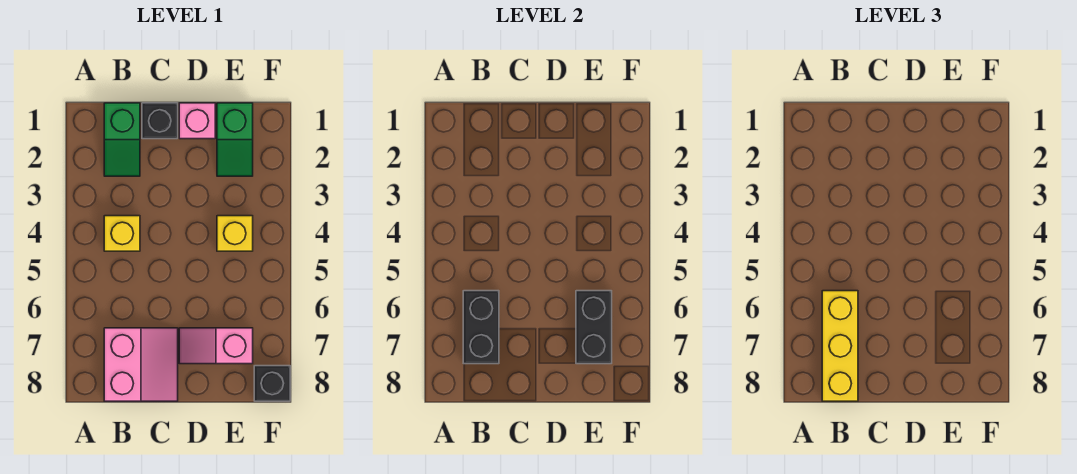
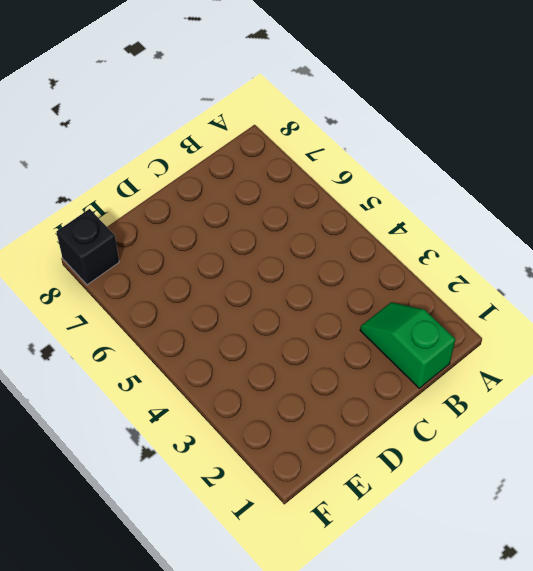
none -> yellow 1x1 brick [104,216,140,251]
none -> pink 2x2 slope [104,328,178,401]
none -> black 1x1 brick [142,103,178,139]

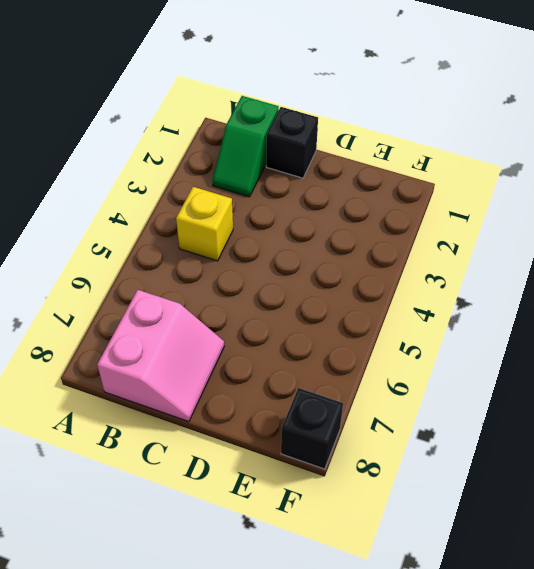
none -> pink 1x1 brick [179,103,215,139]
none -> pink 1x2 slope [179,328,253,364]
none -> green 1x2 slope [217,103,253,176]

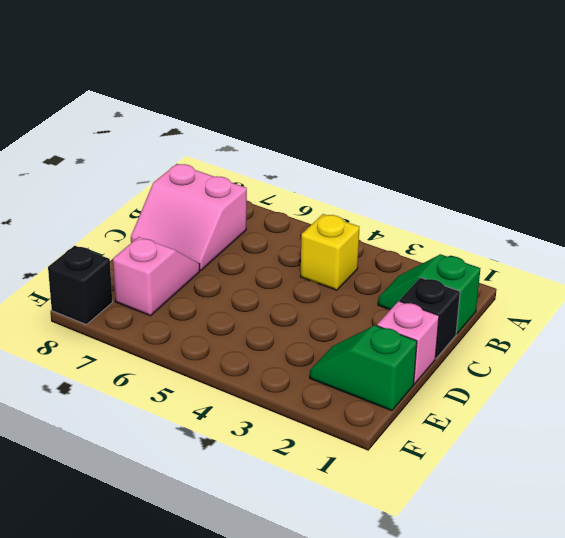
none -> yellow 1x1 brick [217,216,253,251]
none -> black 1x2 brick [463,291,499,364]
none -> black 1x2 brick [576,291,612,364]

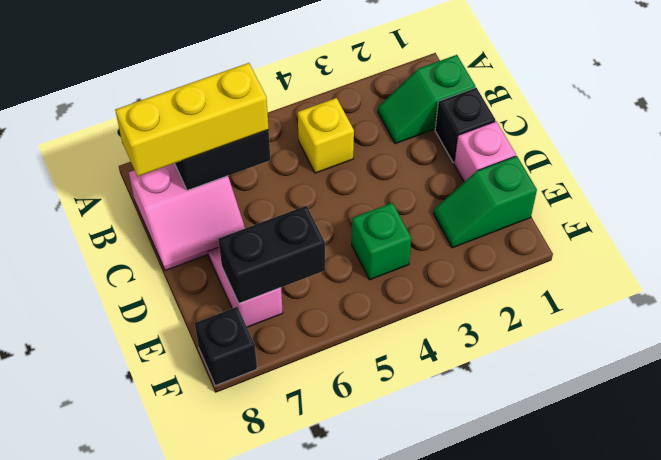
green 1x1 brick [352,203,411,280] -> yellow 1x1 brick [217,216,253,251]

